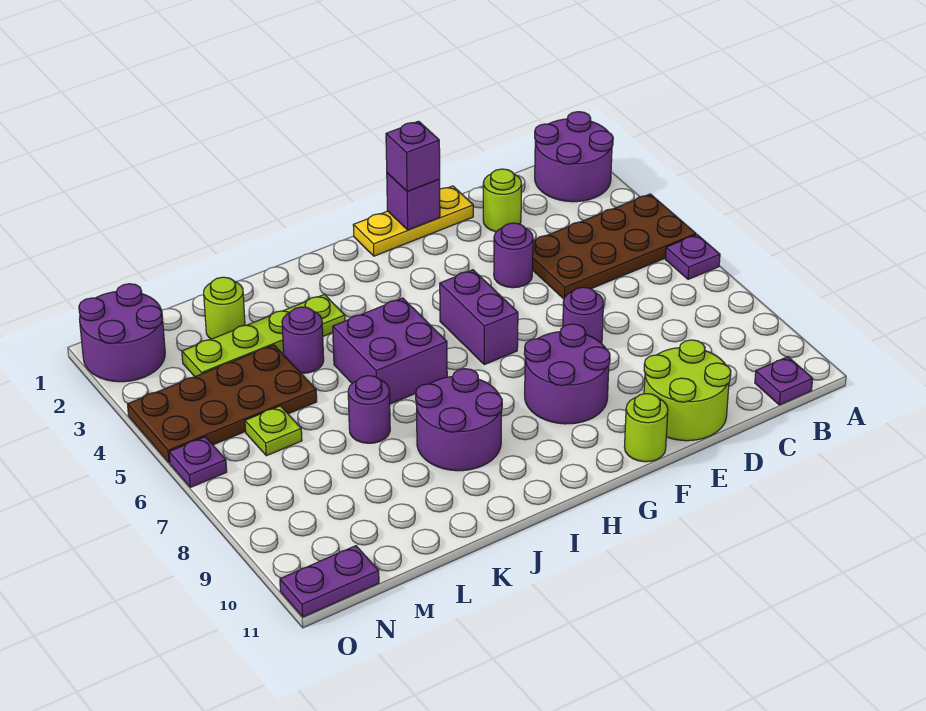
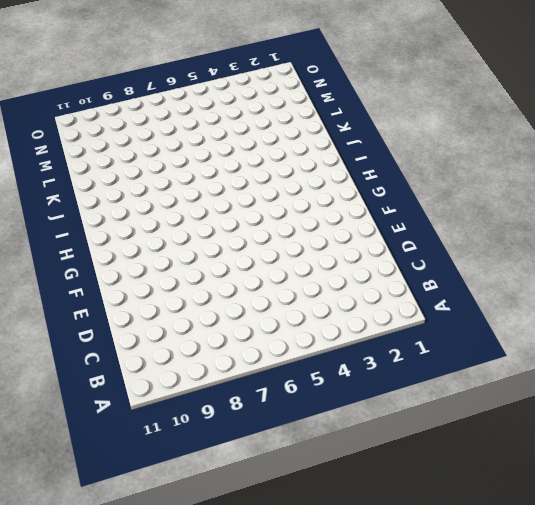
none -> purple 2x2 round brick [535,112,613,202]
none -> brown 2x4 plate [533,194,696,299]
none -> purple 1x1 plate [665,235,720,279]

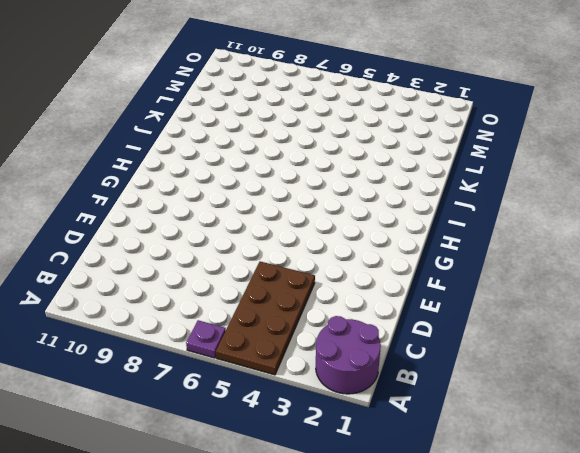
none -> purple 1x1 plate [755,357,813,405]
none -> lime 1x1 round brick [483,169,522,232]
none -> lime 2x2 round brick [644,340,731,441]

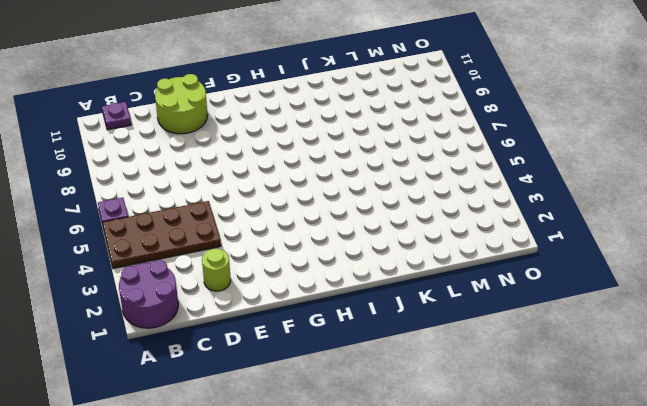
none -> yellow 1x3 plate [353,186,473,256]
none -> purple 1x1 round brick [494,223,533,288]
none -> purple 1x1 round brick [563,287,603,343]

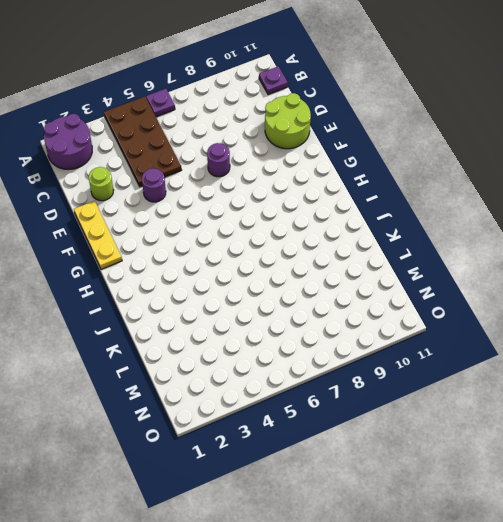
none -> purple 2x2 round brick [524,324,610,424]
none -> lime 1x1 round brick [625,394,668,462]
none -> purple 1x2 brick [440,270,518,365]

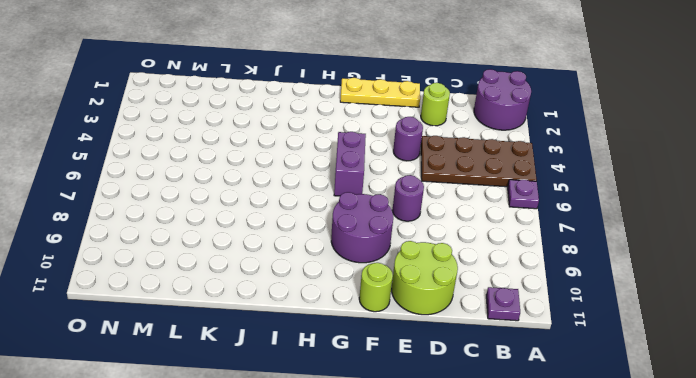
none -> purple 2x2 brick [333,298,447,404]
none -> purple 2x2 round brick [416,369,502,471]
none -> lime 1x4 plate [182,294,345,376]

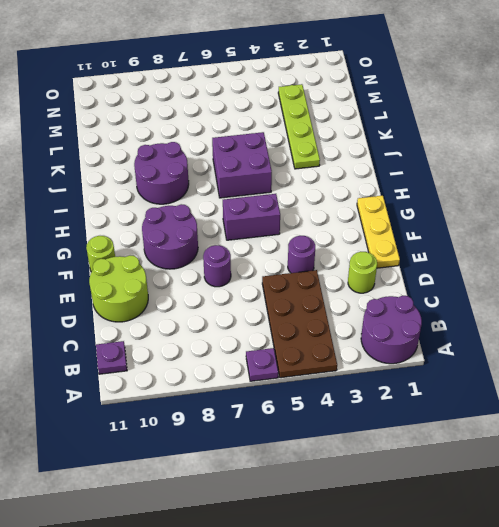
none -> purple 1x1 round brick [282,307,324,373]
none -> purple 1x1 round brick [348,376,390,443]
none -> lime 1x1 round brick [204,277,245,339]

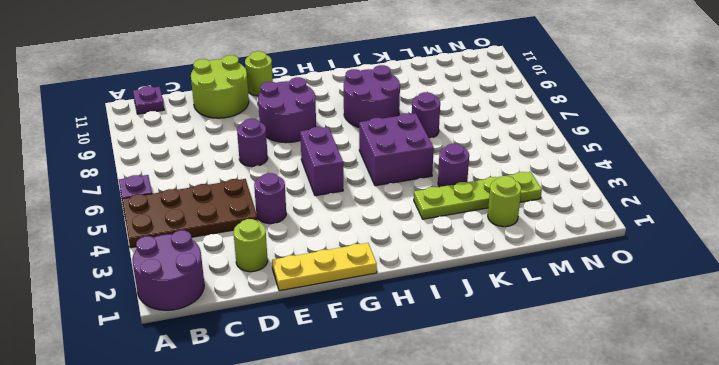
none -> brown 2x4 plate [128,345,317,463]
none -> lime 1x1 plate [245,406,302,456]
none -> purple 2x2 round brick [79,284,165,382]

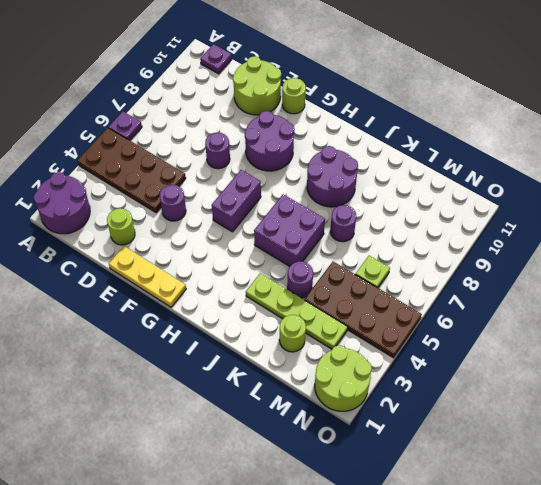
lime 2x2 round brick [315,345,372,411] -> purple 2x2 round brick [79,284,165,382]
none -> purple 1x2 plate [280,546,379,617]
none -> purple 1x1 plate [169,437,227,487]
none -> purple 1x1 brick [387,173,440,230]

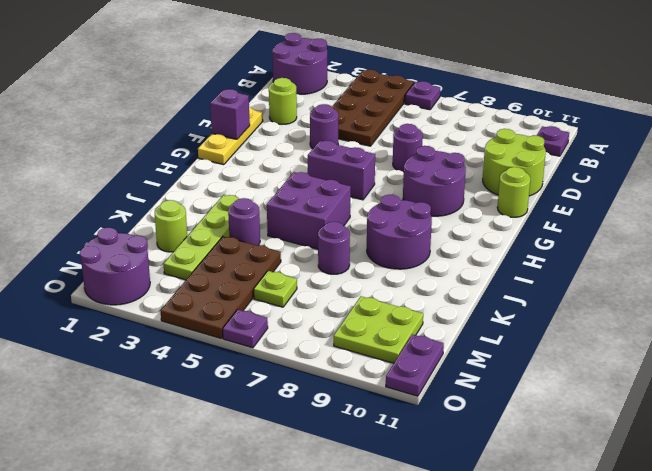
lime 2x2 plate [334,296,423,363] -> none
none -> purple 1x1 brick [386,121,440,191]

